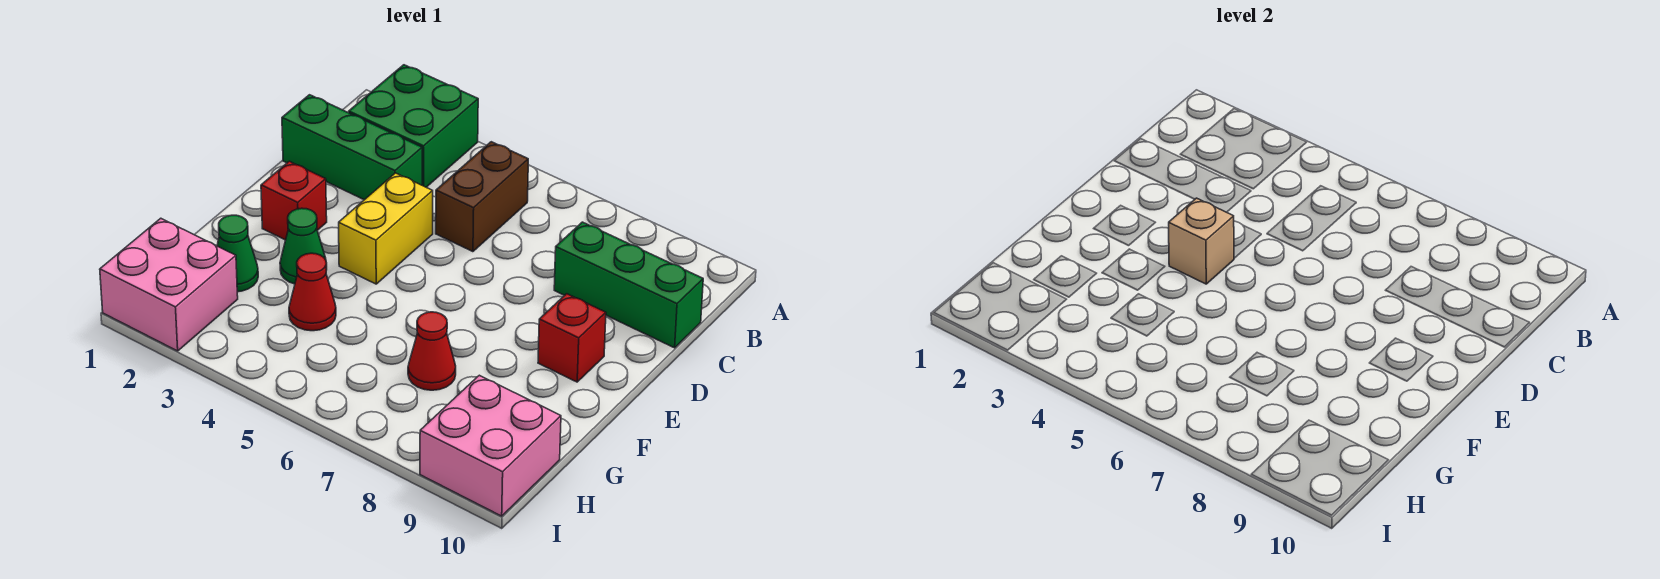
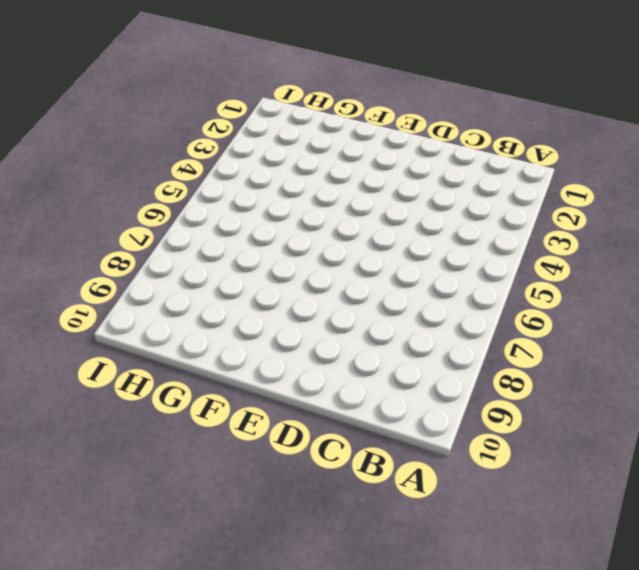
none -> green 2x2 brick [349,65,478,187]
none -> brown 1x2 brick [436,142,528,252]
none -> green 1x3 brick [282,95,422,200]

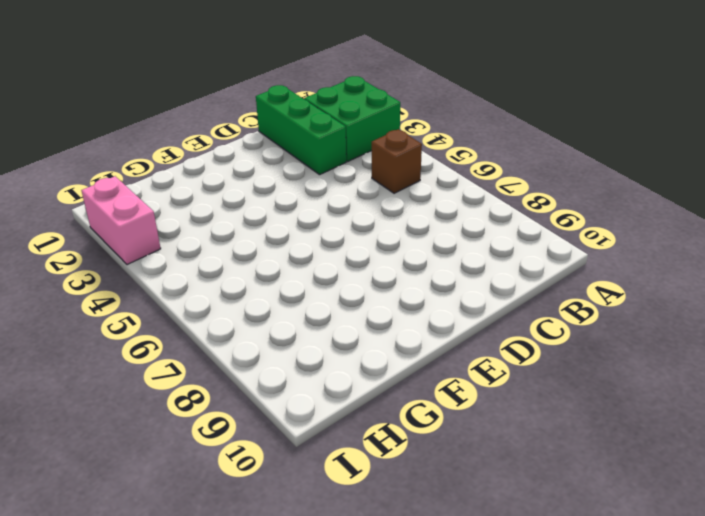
brown 1x1 brick [372,129,422,193] -> brown 1x2 brick [436,142,528,252]
pink 1x2 brick [81,176,161,265] -> pink 2x2 brick [100,218,238,351]
none -> green 1x3 brick [554,222,703,348]
none -> yellow 1x2 brick [339,173,433,284]
none -> red 1x1 brick [261,161,327,240]

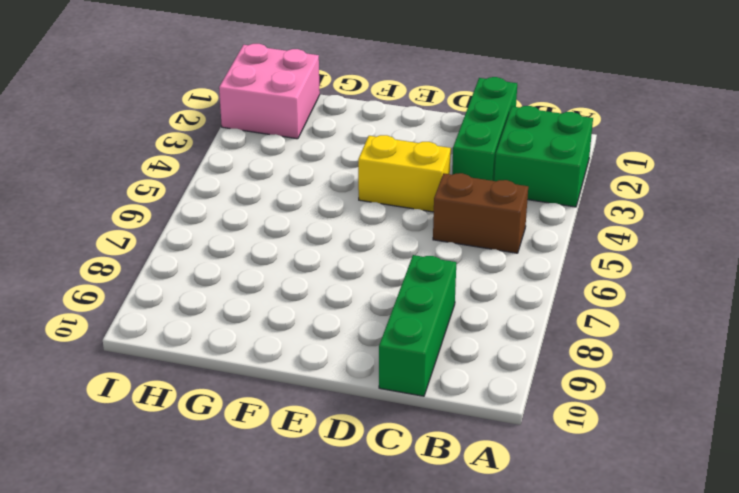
none -> red 1x1 brick [261,161,327,240]
none -> red 1x1 brick [538,294,606,382]
none -> green 1x1 cone [280,208,327,284]

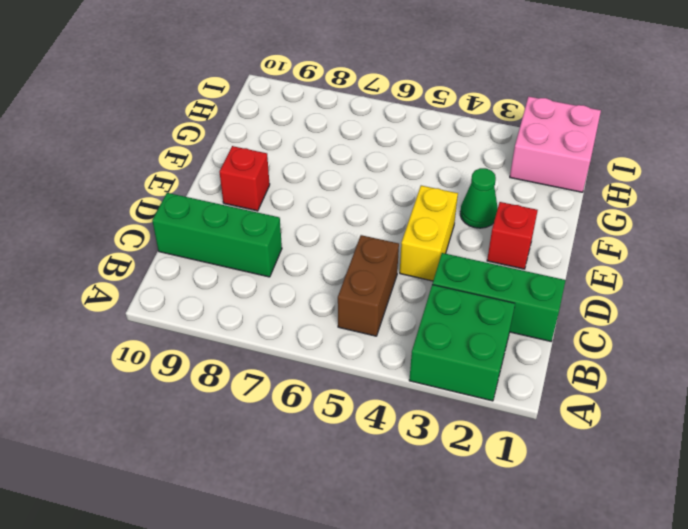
none -> green 1x1 cone [217,215,258,292]
none -> red 1x1 cone [289,253,336,331]
none -> red 1x1 cone [408,312,456,390]

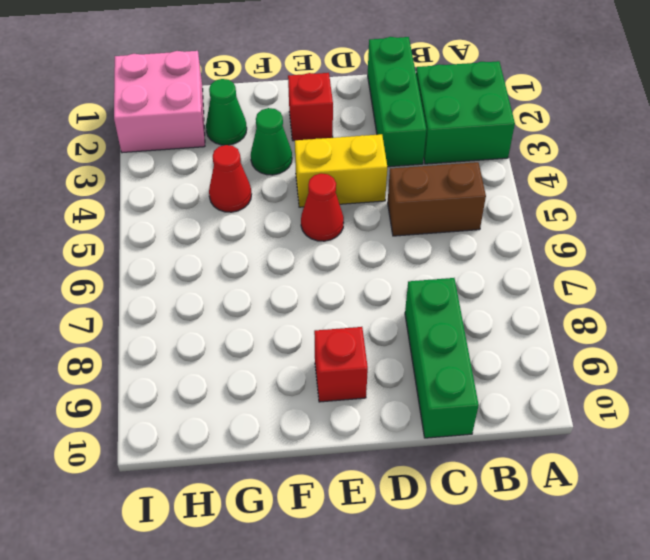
red 1x1 cone [301,173,344,241] -> red 1x1 cone moved to [408,312,456,390]
none -> pink 2x2 brick [420,375,561,516]
none -> tan 1x1 brick [1169,198,1234,284]

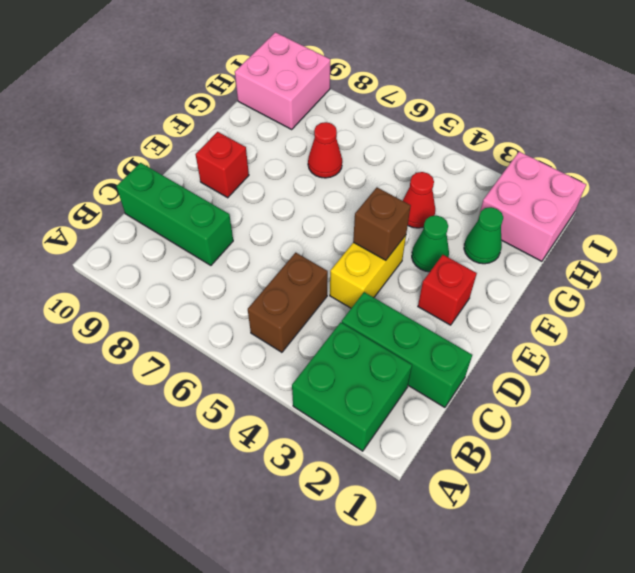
brown 1x1 brick [353,188,411,260] -> tan 1x1 brick [1169,198,1234,284]

